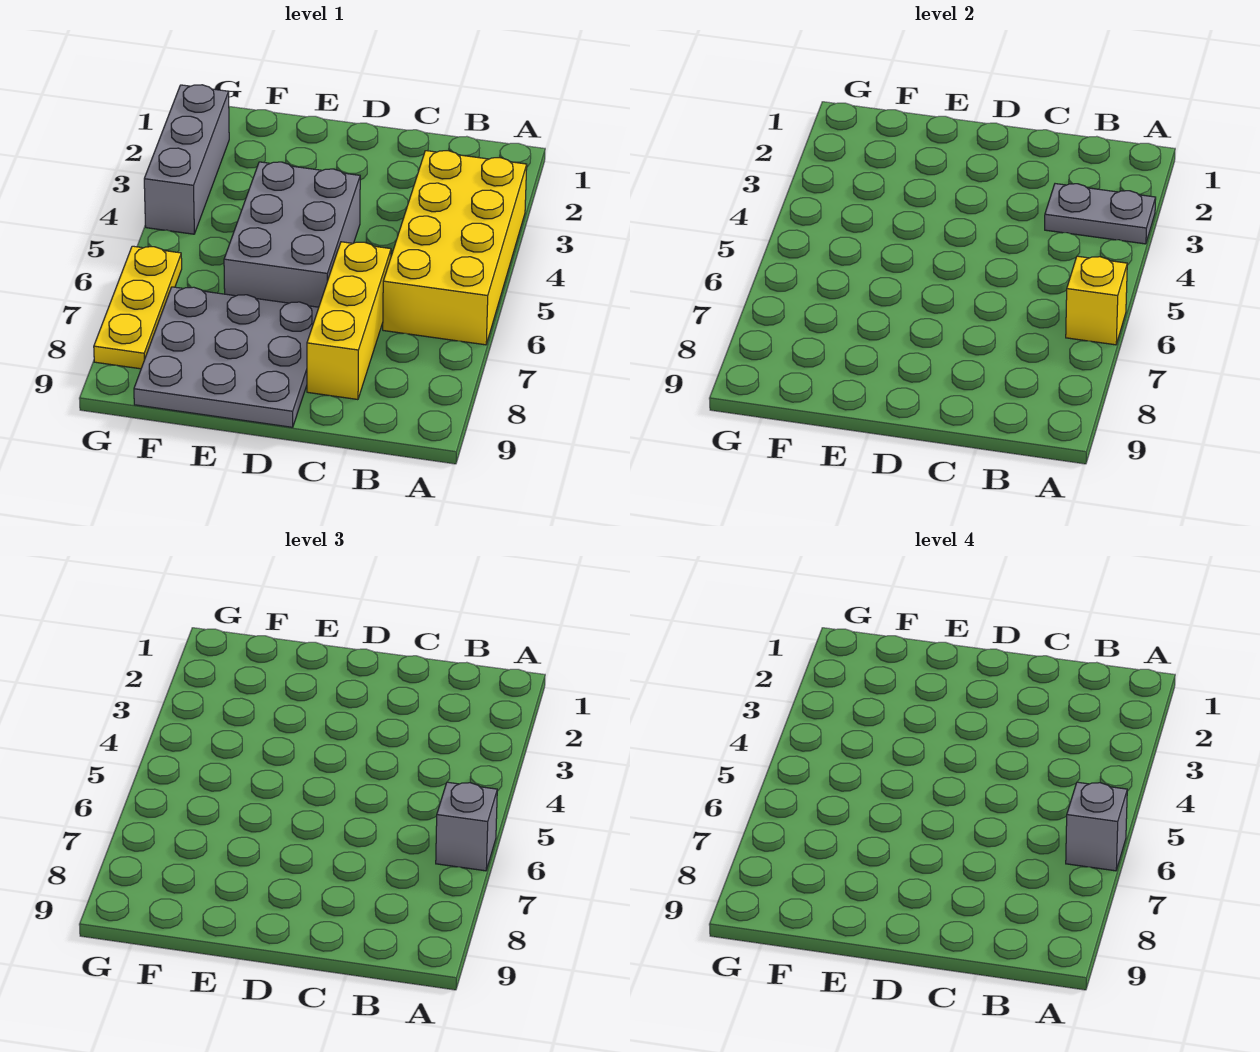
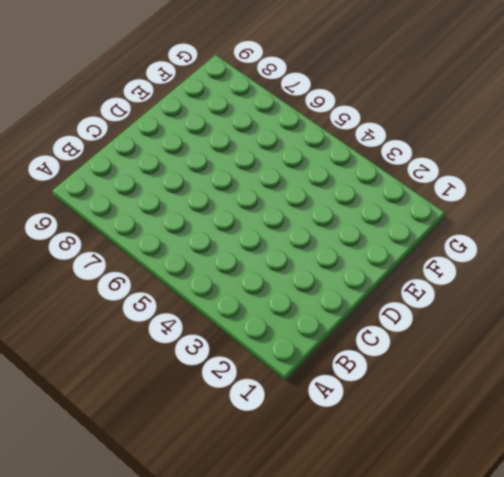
none -> yellow 2x4 brick [383,151,527,345]
none -> yellow 1x3 brick [307,242,391,400]

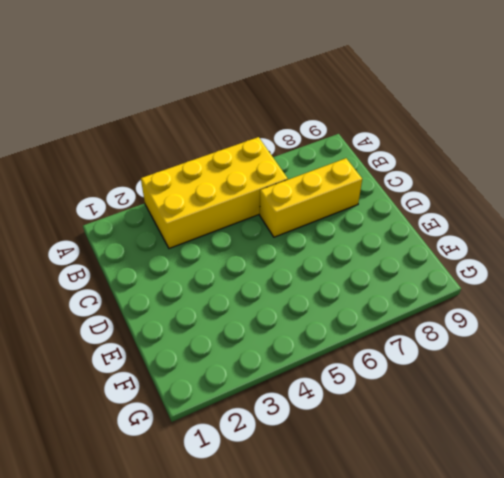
none -> grey 2x3 brick [224,162,360,307]
none -> grey 3x3 plate [134,287,319,427]

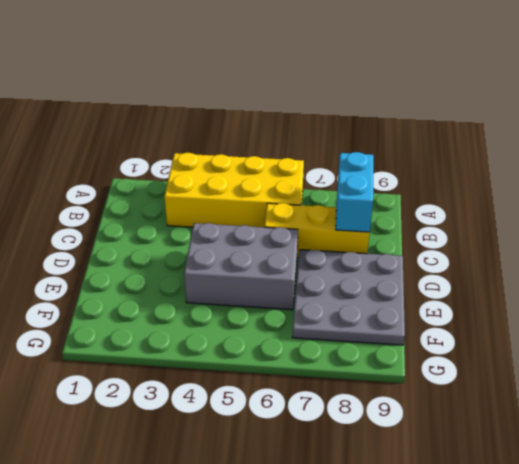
cyan 1x2 brick [336,152,373,232] -> none
none -> grey 1x3 brick [144,85,229,234]
none -> yellow 1x3 plate [94,246,182,369]

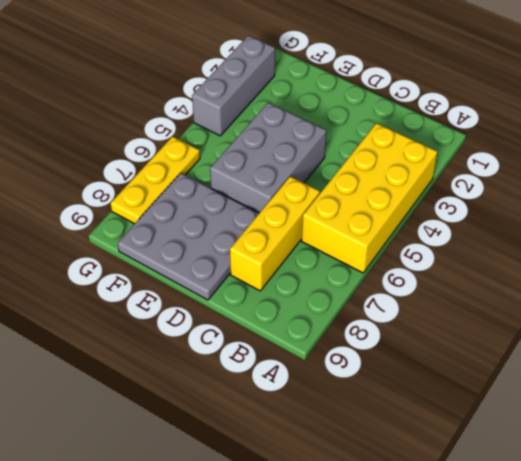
none -> grey 1x2 plate [1045,184,1156,244]
none -> yellow 1x1 brick [1066,256,1127,345]

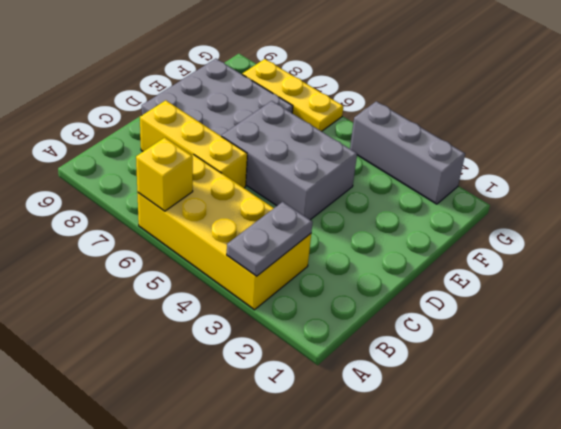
none -> grey 1x1 brick [436,782,497,871]
none -> grey 1x1 brick [1066,782,1127,871]

